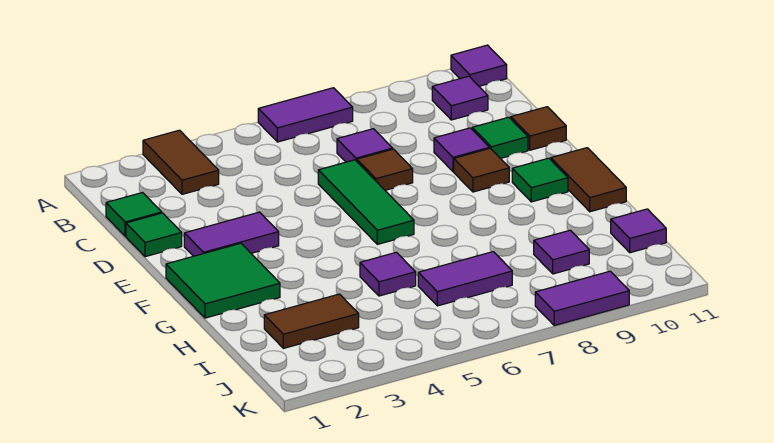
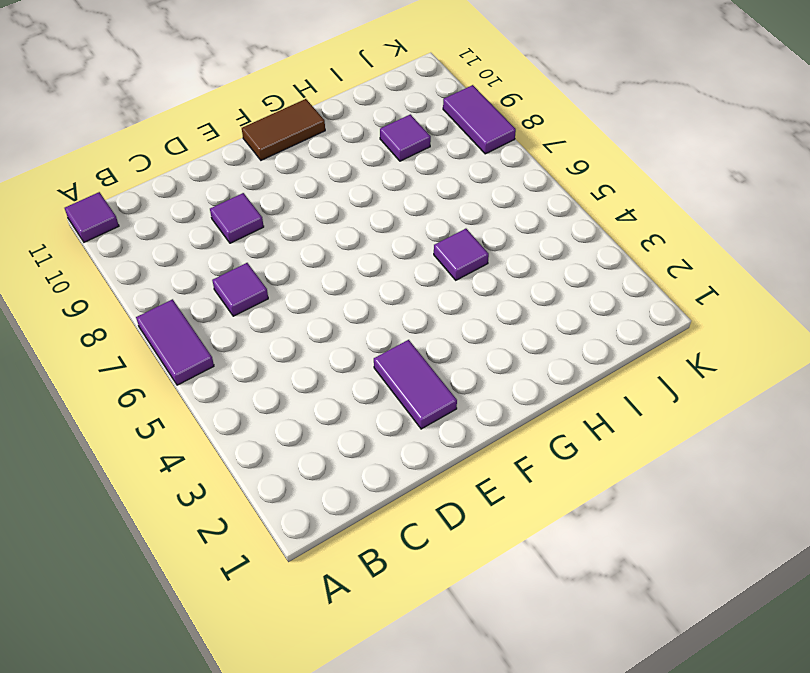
none -> brown 1x2 tile [143,130,219,194]
none -> purple 1x1 tile [432,76,488,120]
none -> green 1x1 tile [106,193,162,236]

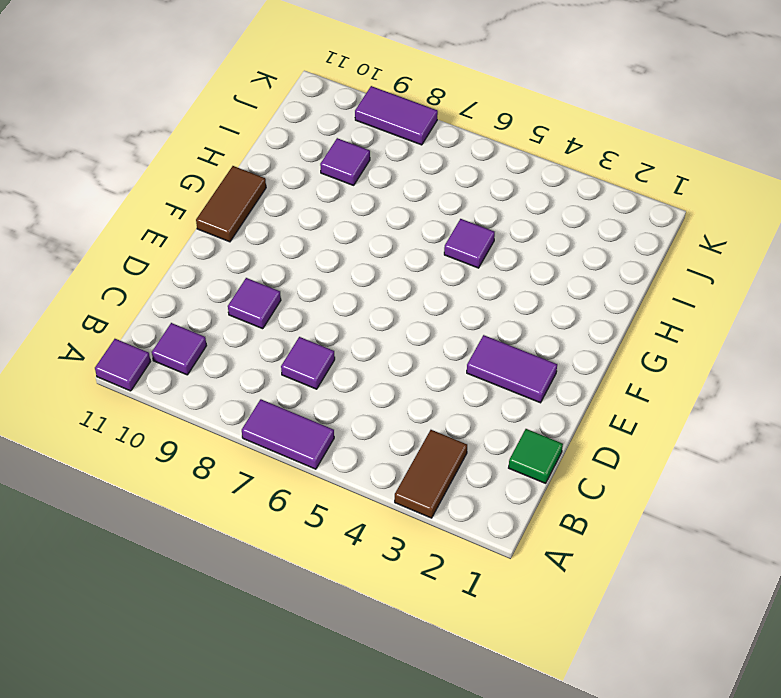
none -> green 1x1 tile [126,213,182,257]
none -> green 1x3 tile [318,160,414,244]
none -> brown 1x1 tile [357,149,413,190]

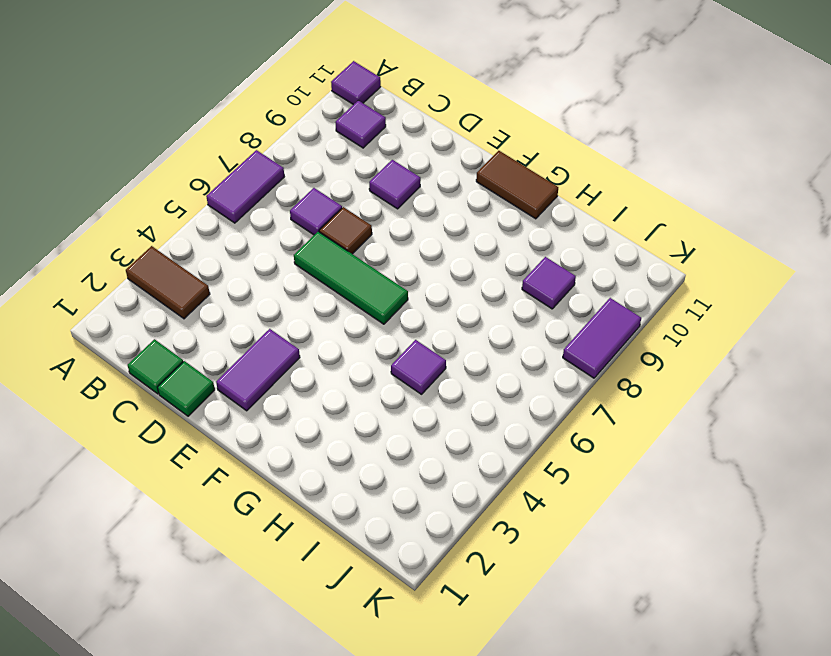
none -> green 1x1 tile [472,117,528,159]
none -> brown 1x1 tile [511,107,566,150]
none -> brown 1x1 tile [454,148,509,192]

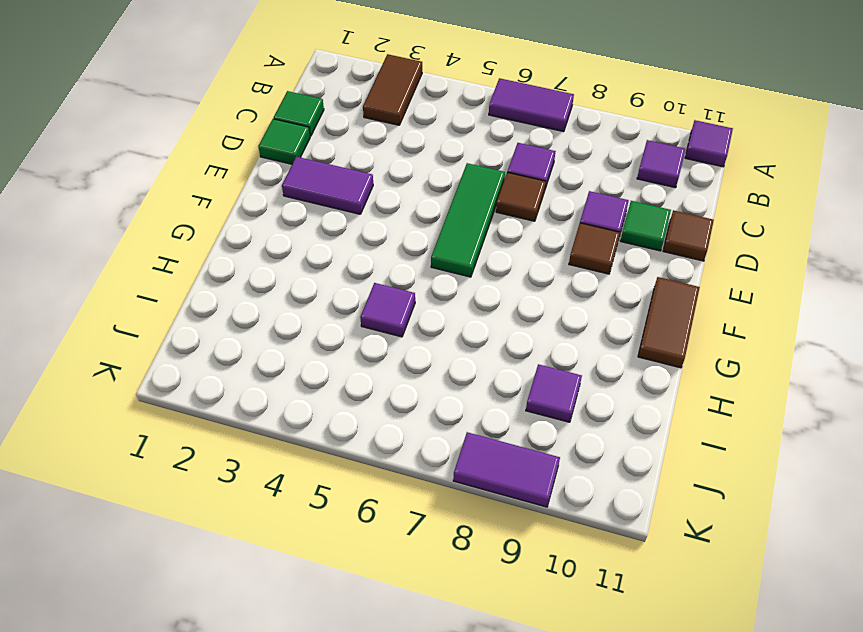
none -> green 2x2 tile [166,243,280,318]
none -> green 1x1 tile [512,158,568,202]
none -> brown 1x2 tile [264,294,359,348]

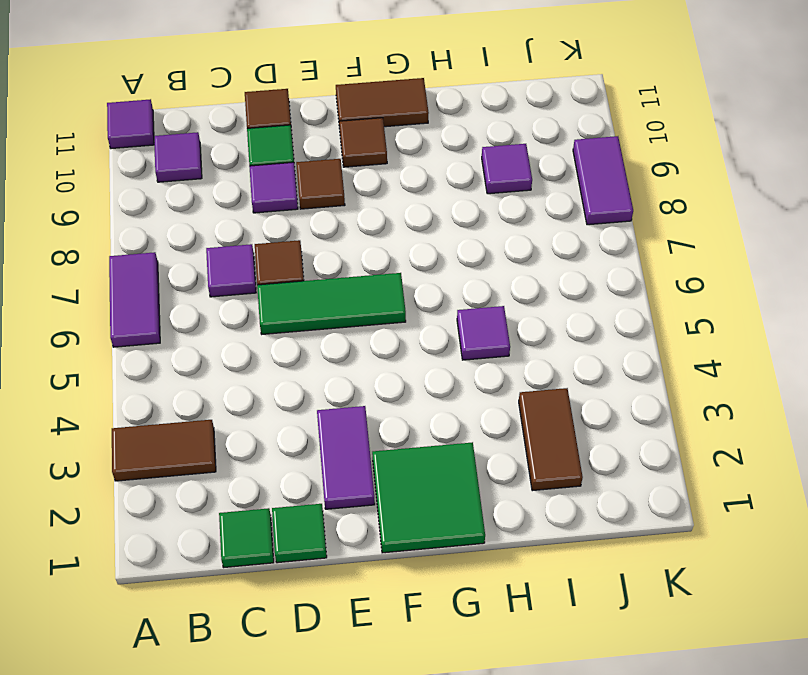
brown 1x1 tile [339,118,387,167] -> green 1x1 tile [512,158,568,202]
none -> purple 1x2 tile [418,252,512,306]
none -> purple 1x1 tile [611,209,666,253]

